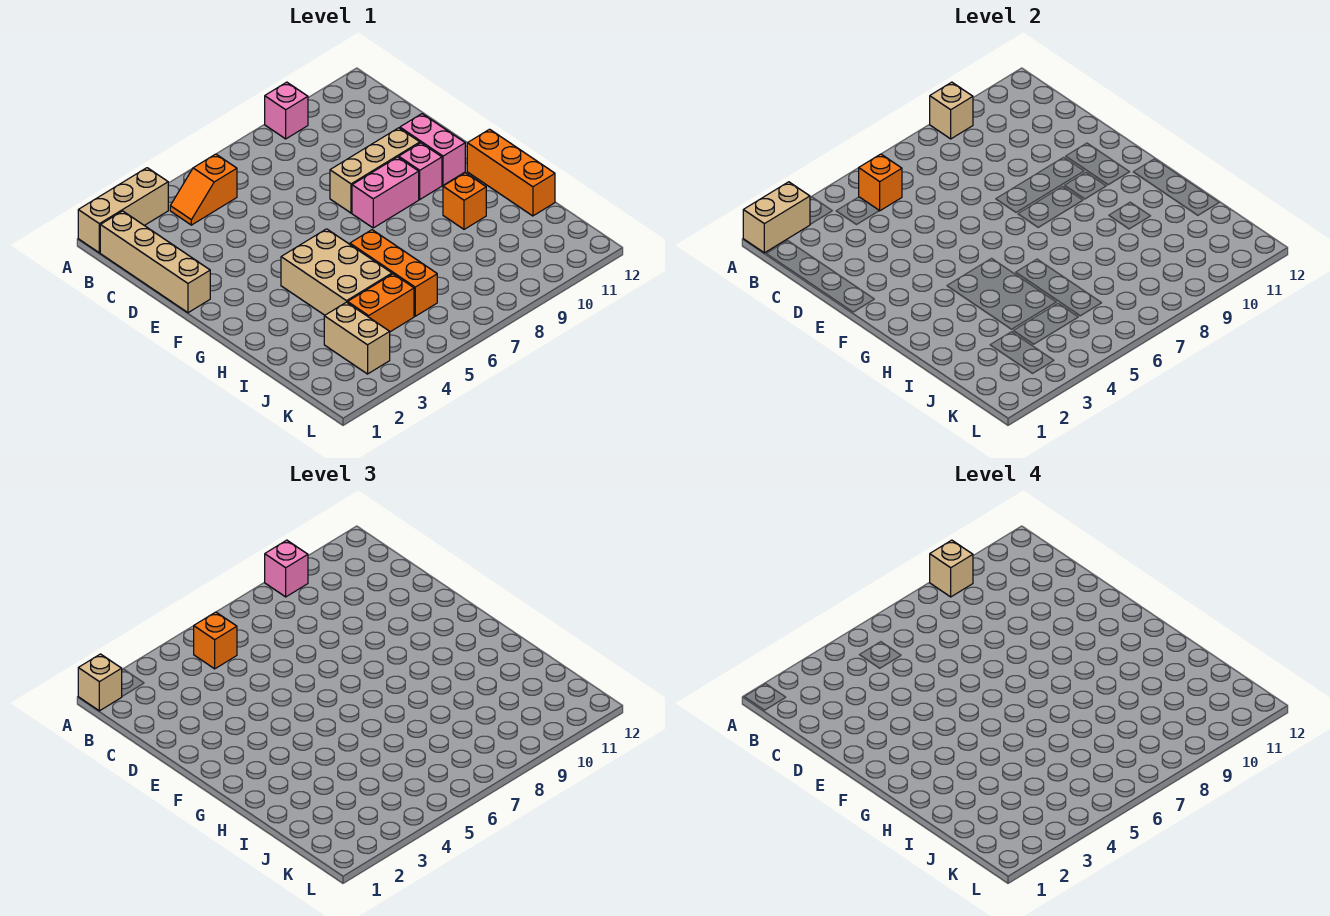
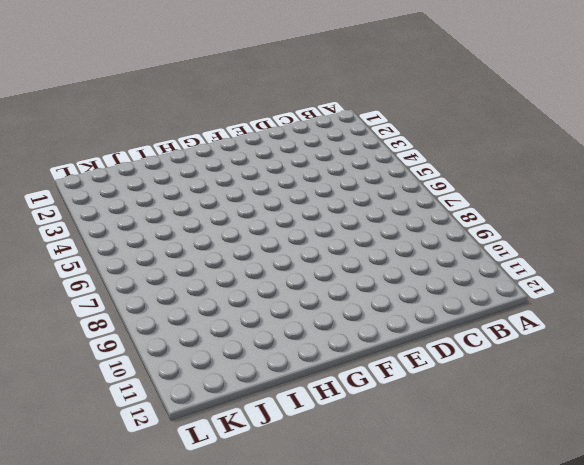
none -> tan 1x3 brick [78,168,168,253]
none -> pink 1x1 brick [265,82,308,139]
none -> tan 1x4 brick [100,211,210,313]

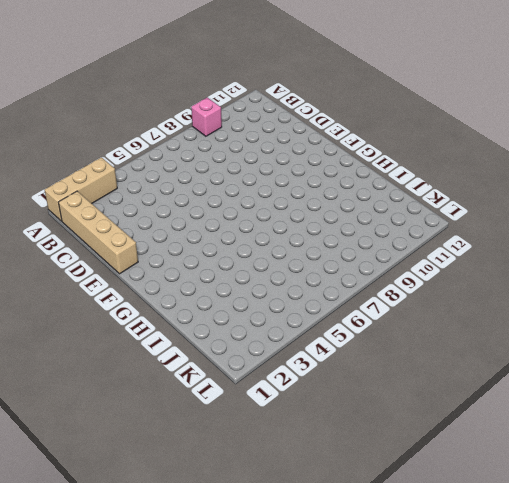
none -> orange 1x2 slope [170,154,237,225]
none -> tan 1x3 brick [330,128,420,213]
none -> pink 1x2 brick [400,114,465,185]

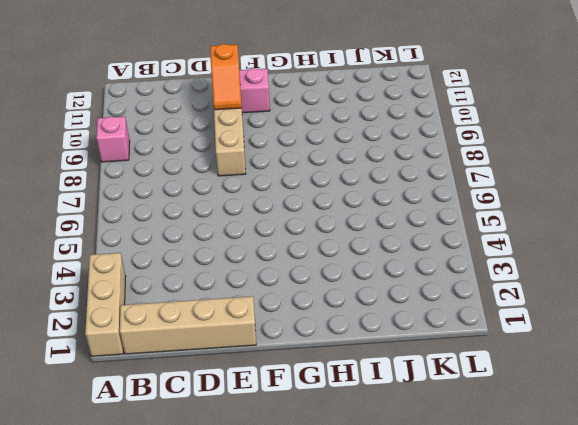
orange 1x2 slope [210,44,242,110] -> orange 1x2 slope moved to [170,154,237,225]
none -> pink 1x2 brick [352,157,419,228]
none -> pink 1x1 brick [399,143,442,199]
none -> tan 2x3 brick [281,229,392,315]

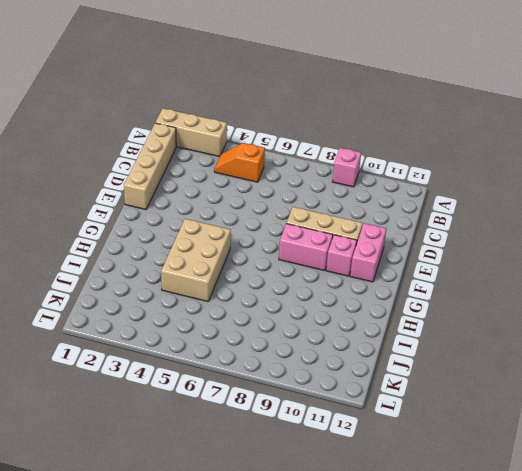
none -> orange 1x3 brick [467,129,555,216]
none -> orange 1x3 brick [350,230,437,316]
none -> orange 1x1 brick [443,173,486,229]

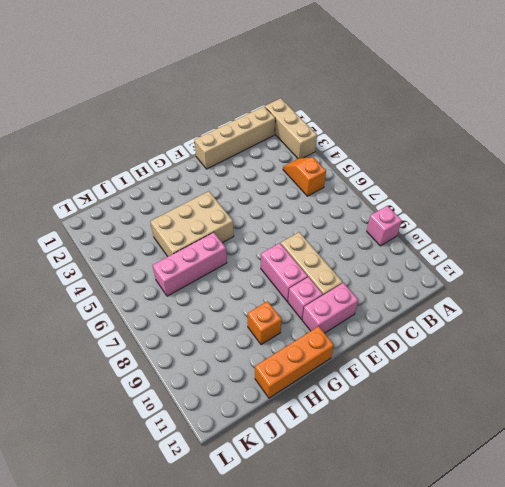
pink 1x3 brick [152,232,227,296] -> orange 1x3 brick [350,230,437,316]
none -> tan 1x2 brick [324,302,390,374]
none -> orange 1x2 brick [348,274,414,332]
none -> tan 1x2 brick [743,182,810,253]

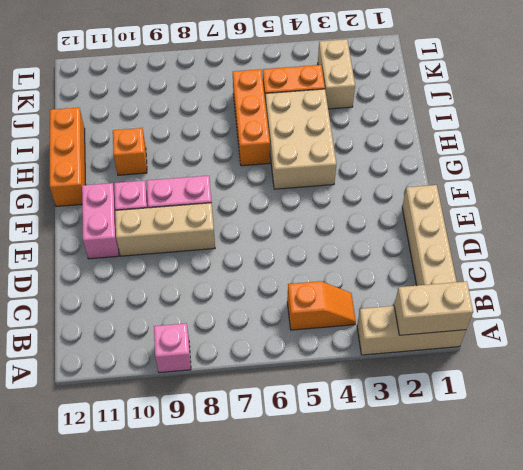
none -> tan 1x1 brick [930,82,973,139]
none -> orange 1x1 brick [859,154,902,211]
none -> tan 1x1 brick [78,654,122,711]

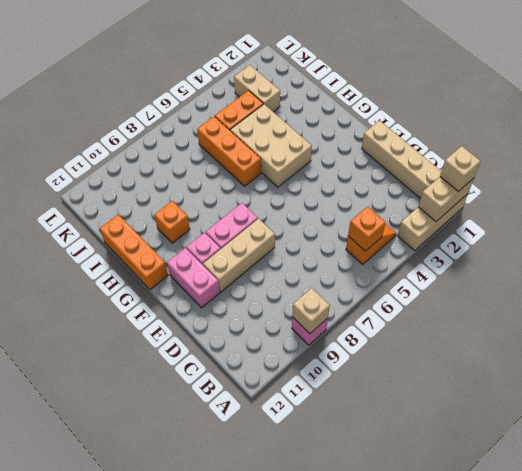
none -> pink 1x1 brick [265,540,308,597]
none -> orange 1x1 brick [194,612,237,669]
none -> tan 1x1 brick [930,540,973,597]

